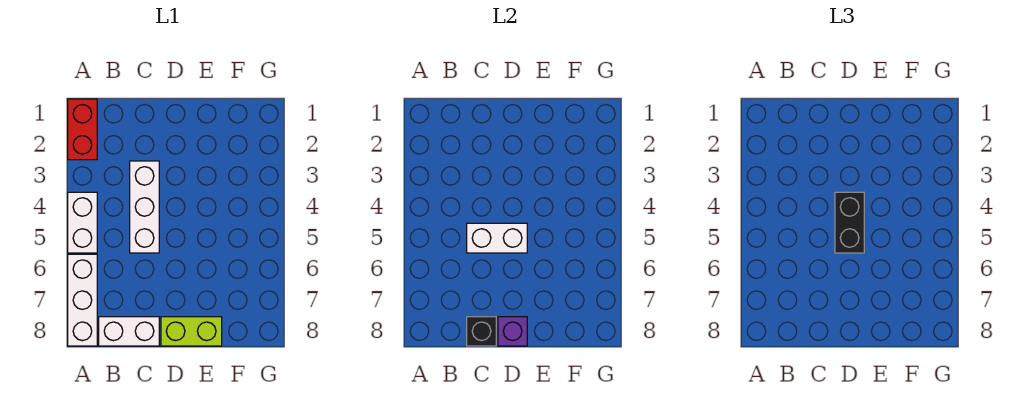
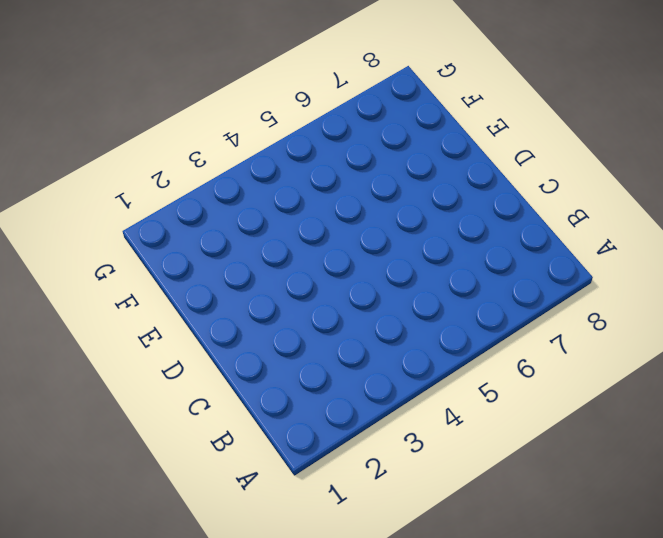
none -> red 1x2 brick [68,99,97,160]
none -> white 1x2 brick [68,192,97,253]

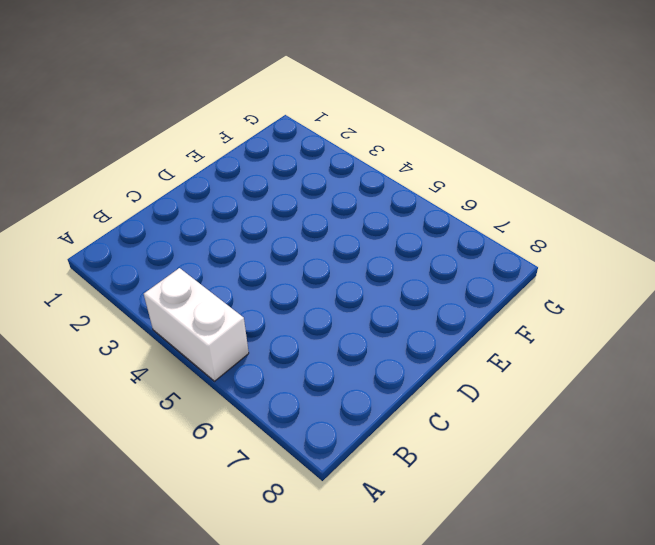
none -> red 1x2 brick [68,99,97,160]
none -> white 1x3 brick [68,254,97,346]

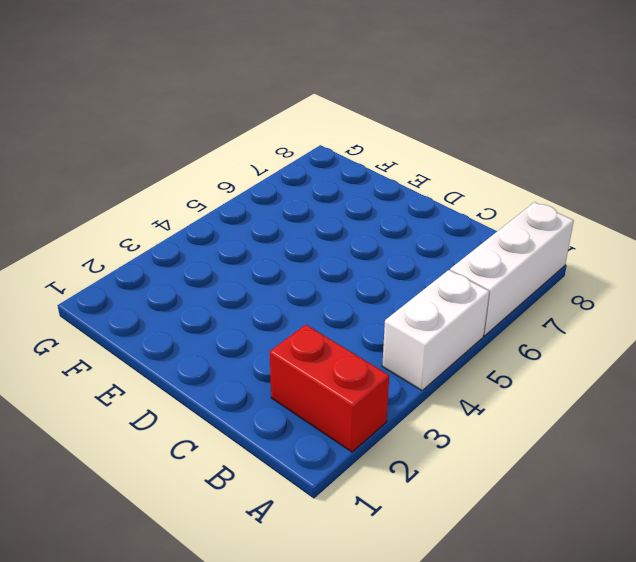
red 1x2 brick [270,325,389,452] -> red 1x2 brick turned to [68,99,97,160]
none -> white 1x2 brick [99,317,159,346]
none -> white 1x3 brick [130,161,159,253]

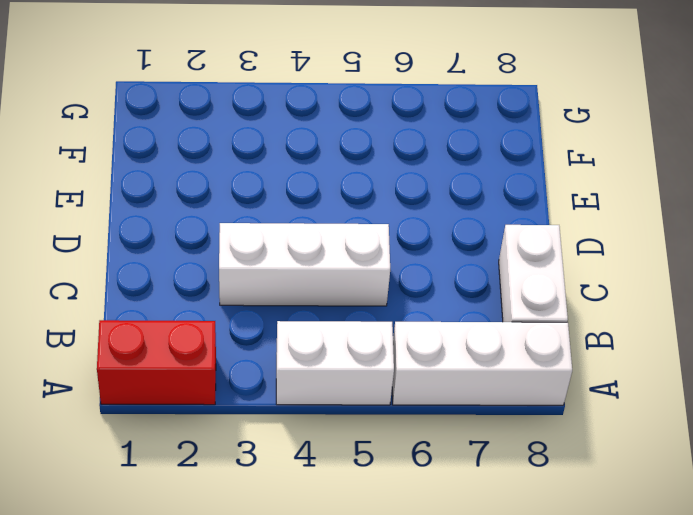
none -> lime 1x2 brick [161,317,222,346]
none -> white 1x2 brick [467,223,527,253]

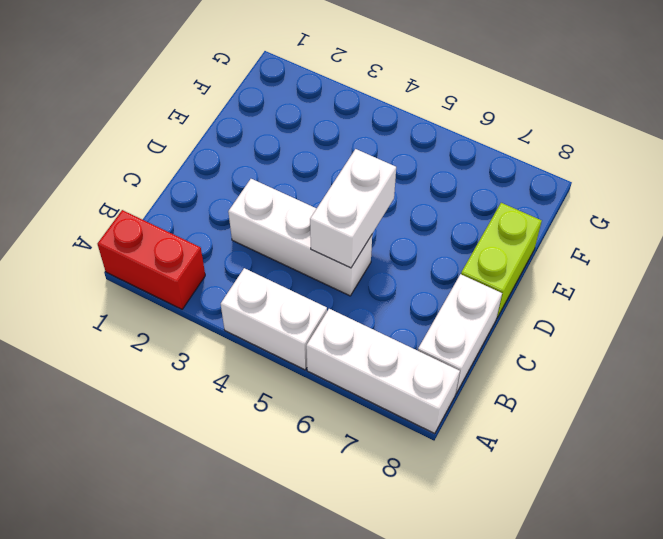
none -> black 1x1 brick [467,317,496,346]
none -> purple 1x1 brick [498,317,527,346]

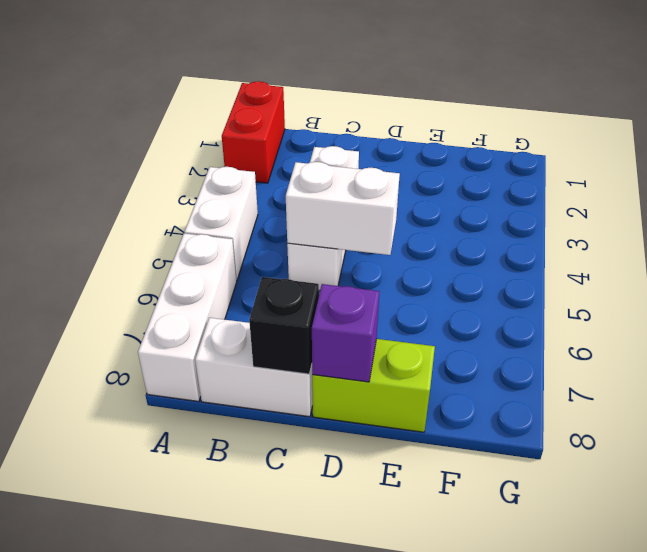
none -> black 1x2 brick [835,192,864,253]

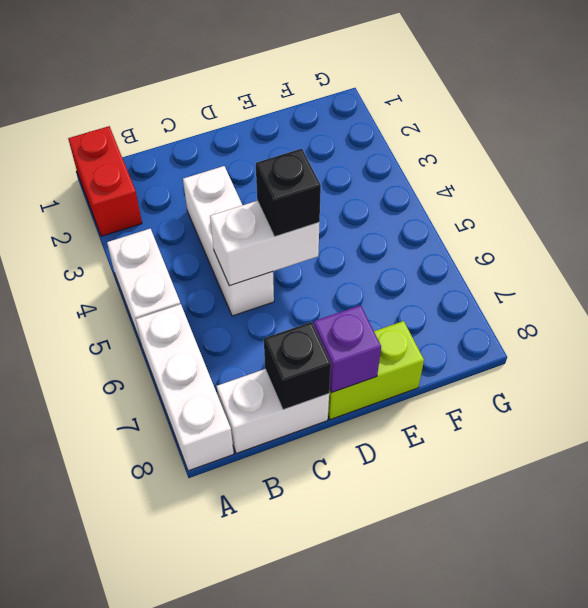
black 1x1 brick [256,149,321,237] -> black 1x2 brick [835,192,864,253]

